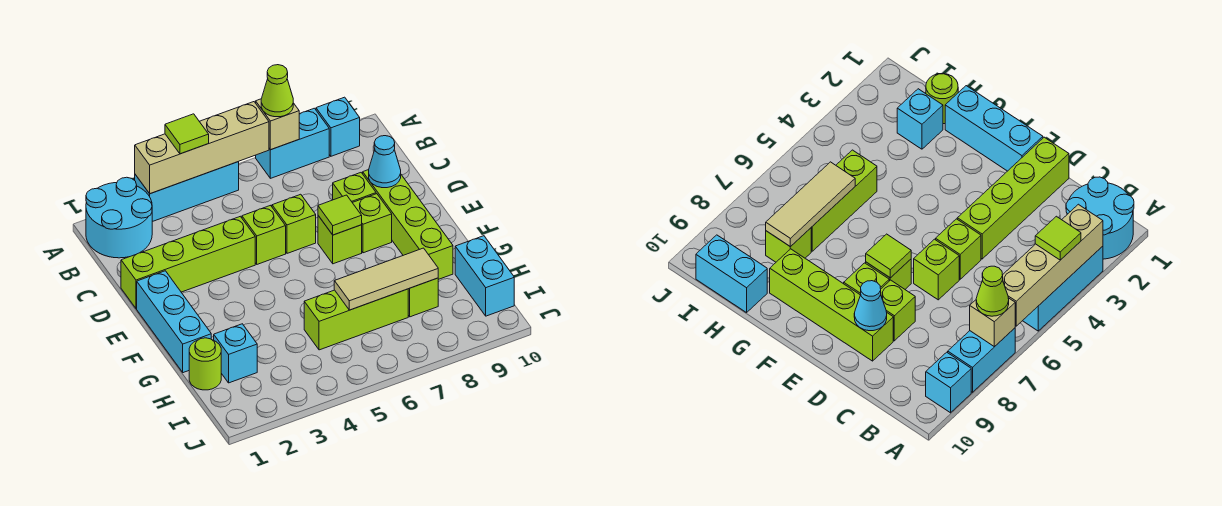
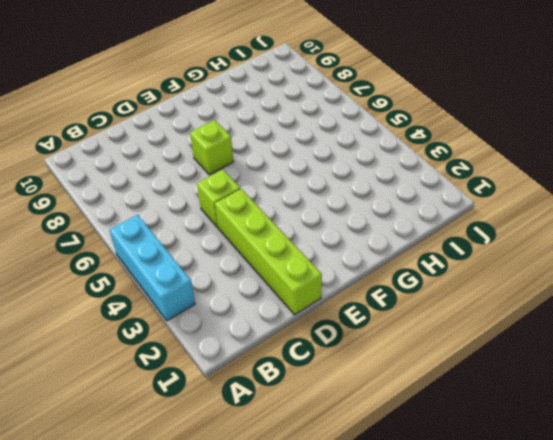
none -> cyan 2x2 round brick [86,177,152,258]
none -> cyan 1x2 brick [256,108,329,178]
none -> cyan 1x1 brick [316,97,360,156]

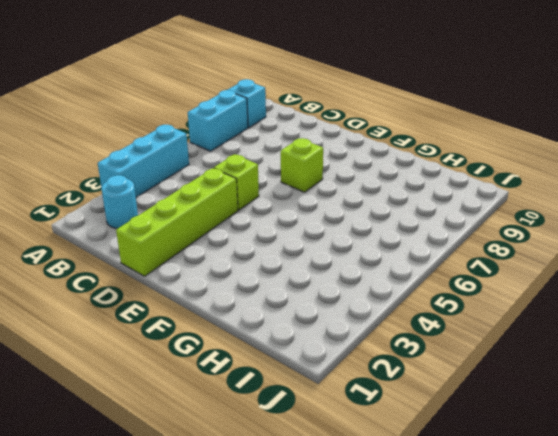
cyan 1x1 round brick [102,175,138,229] -> cyan 2x2 round brick [86,177,152,258]
none -> lime 1x1 brick [272,194,316,253]
none -> lime 1x1 brick [333,173,376,203]
none -> lime 1x4 brick [363,170,453,280]

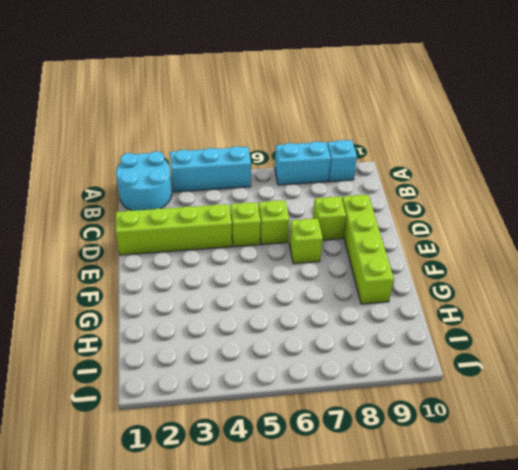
none -> cyan 1x3 brick [137,271,211,373]
none -> lime 1x1 brick [353,194,392,253]
none -> lime 1x1 round brick [189,338,221,390]

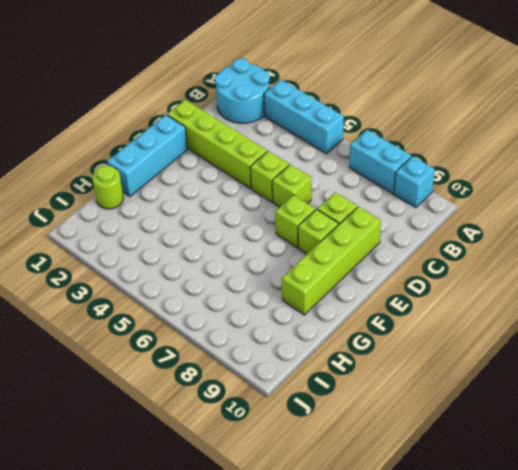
none -> cyan 1x1 brick [214,324,257,383]
none -> lime 1x3 brick [304,289,408,350]
none -> lime 1x1 brick [408,278,438,317]

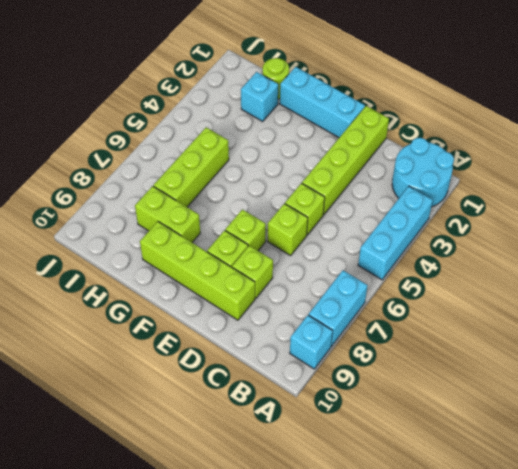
lime 1x2 brick [135,186,200,242] -> lime 1x1 brick [408,278,438,317]
none -> cyan 1x2 brick [455,236,514,316]
none -> tan 1x4 brick [135,102,269,194]
none -> tan 1x1 brick [256,99,299,150]

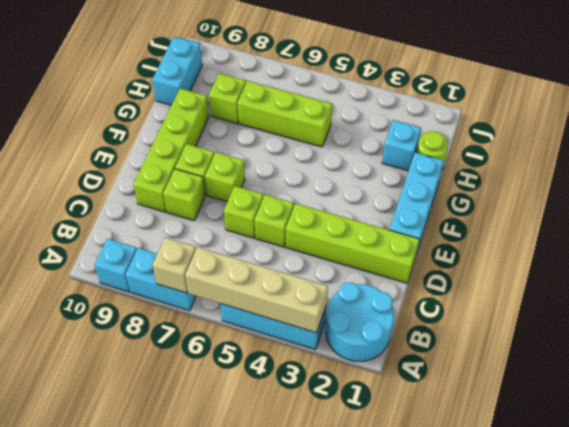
none -> cyan 1x1 cone [369,136,401,188]
none -> lime 1x1 tile [318,195,362,235]
none -> tan 1x3 tile [334,248,438,310]

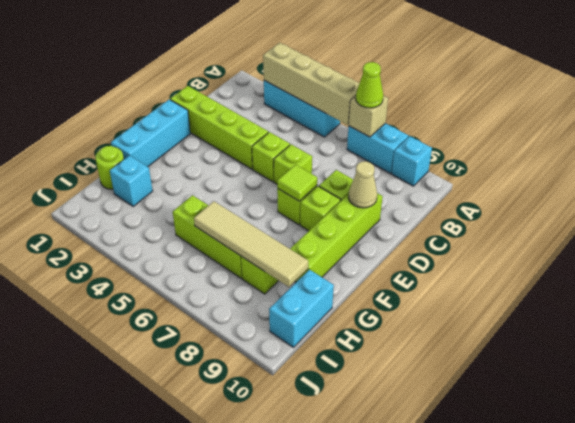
tan 1x1 cone [348,161,377,208] -> cyan 1x1 cone [369,136,401,188]
tan 1x4 tile [194,201,308,287] -> tan 1x3 tile [334,248,438,310]
none -> cyan 2x2 round brick [86,177,152,258]
none -> lime 1x1 tile [165,114,209,154]

